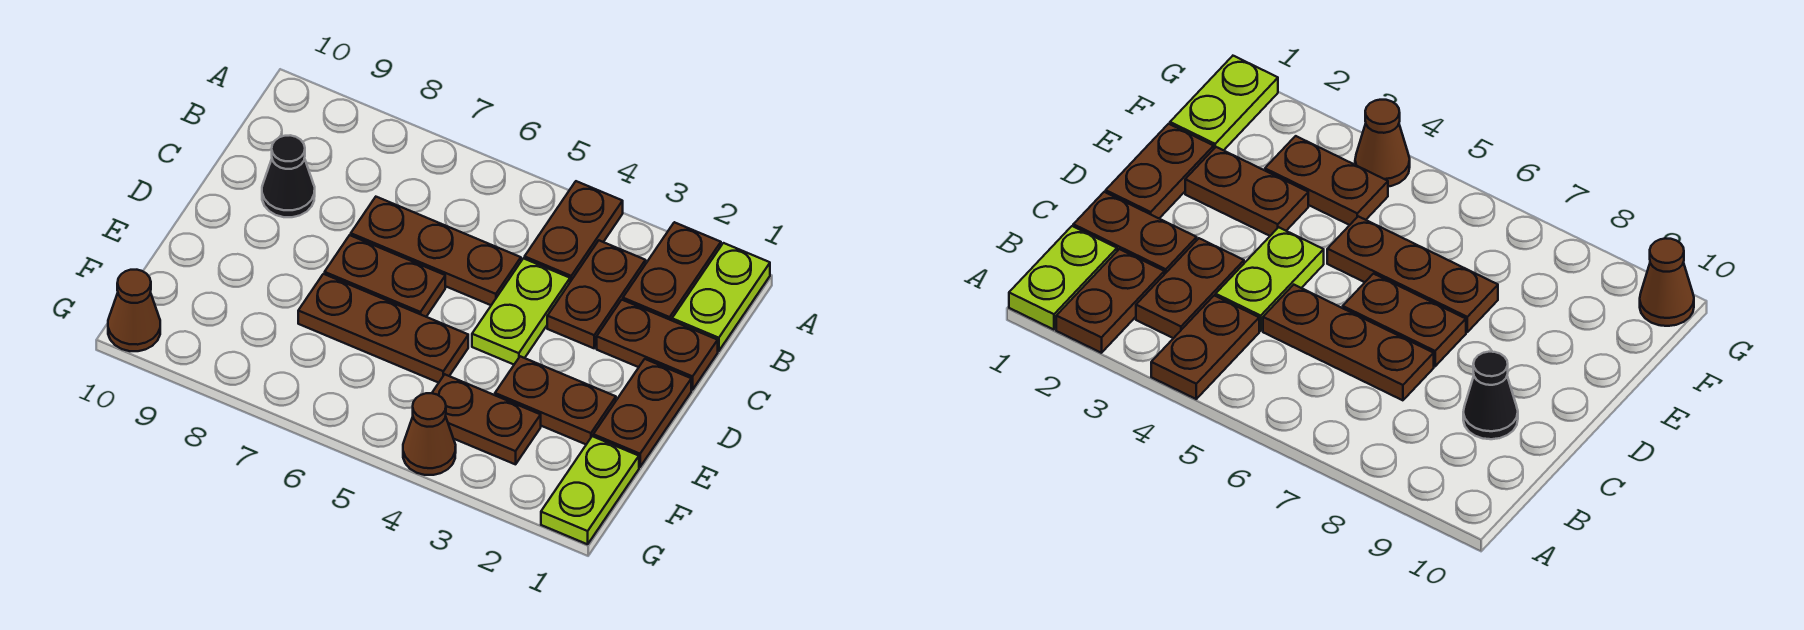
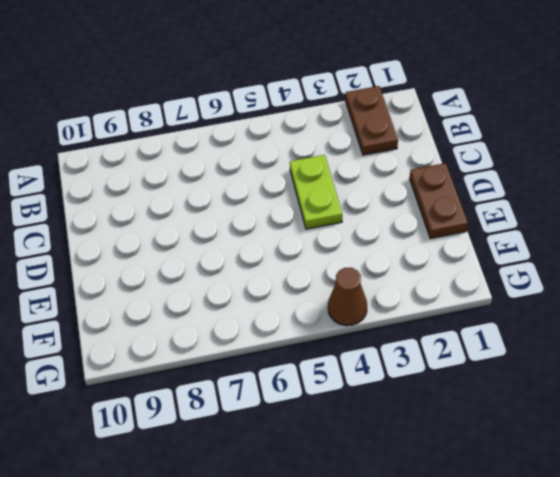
none -> lime 1x2 plate [672,243,770,351]
none -> brown 1x2 plate [525,181,623,282]
none -> brown 1x2 plate [547,241,646,348]

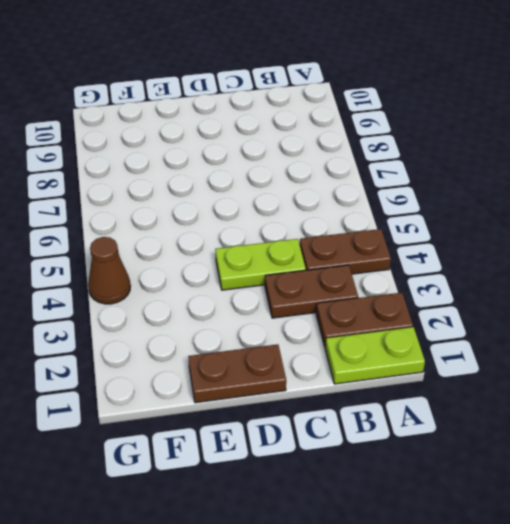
none -> brown 1x2 plate [597,300,718,390]
none -> brown 1x3 plate [351,197,521,305]
none -> black 1x1 cone [262,135,315,217]

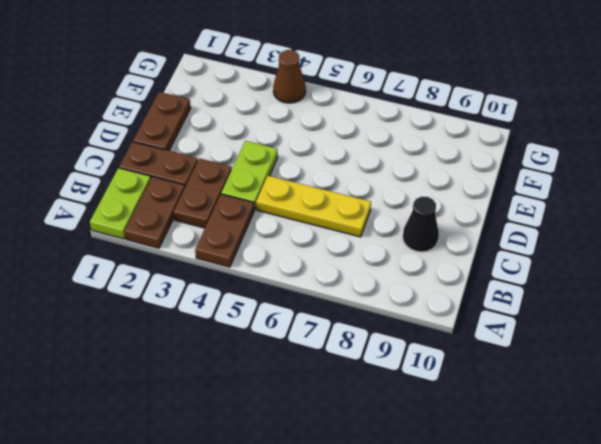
yellow 1x3 plate [256,176,371,237] -> brown 1x3 plate [351,197,521,305]
none -> brown 1x2 plate [325,235,445,317]
none -> brown 1x2 plate [495,356,616,444]
none -> brown 1x3 plate [298,274,468,383]

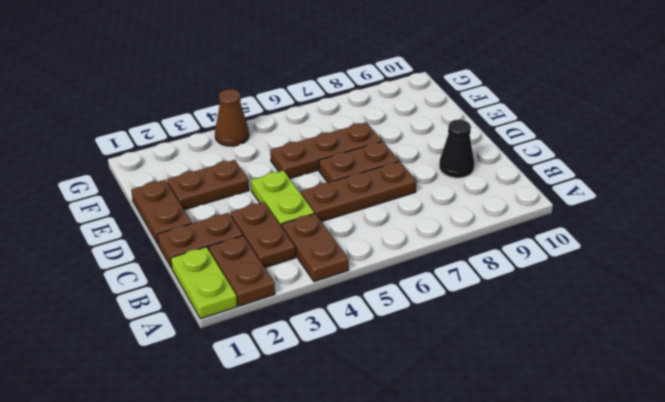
none -> lime 1x2 plate [541,436,639,544]
none -> brown 1x2 plate [432,374,541,464]
none -> brown 1x1 cone [108,270,160,351]

